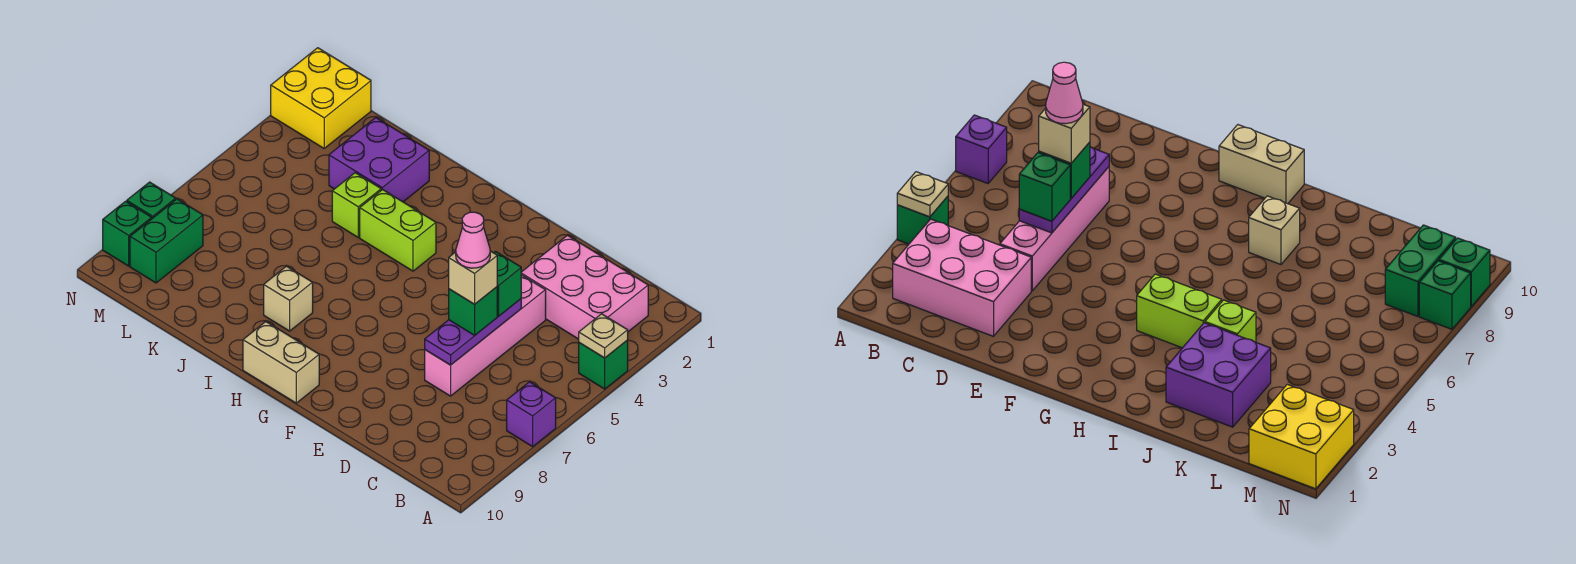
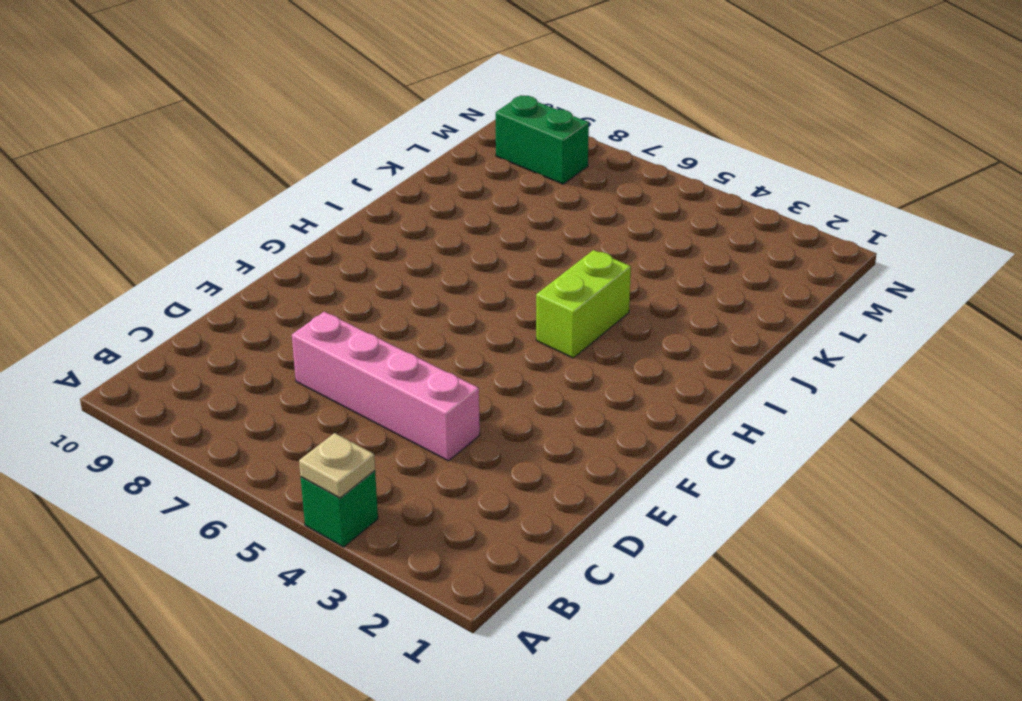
none -> purple 1x1 brick [507,382,556,447]
none -> pink 2x3 brick [521,235,648,339]
none -> tan 1x2 brick [243,322,319,403]

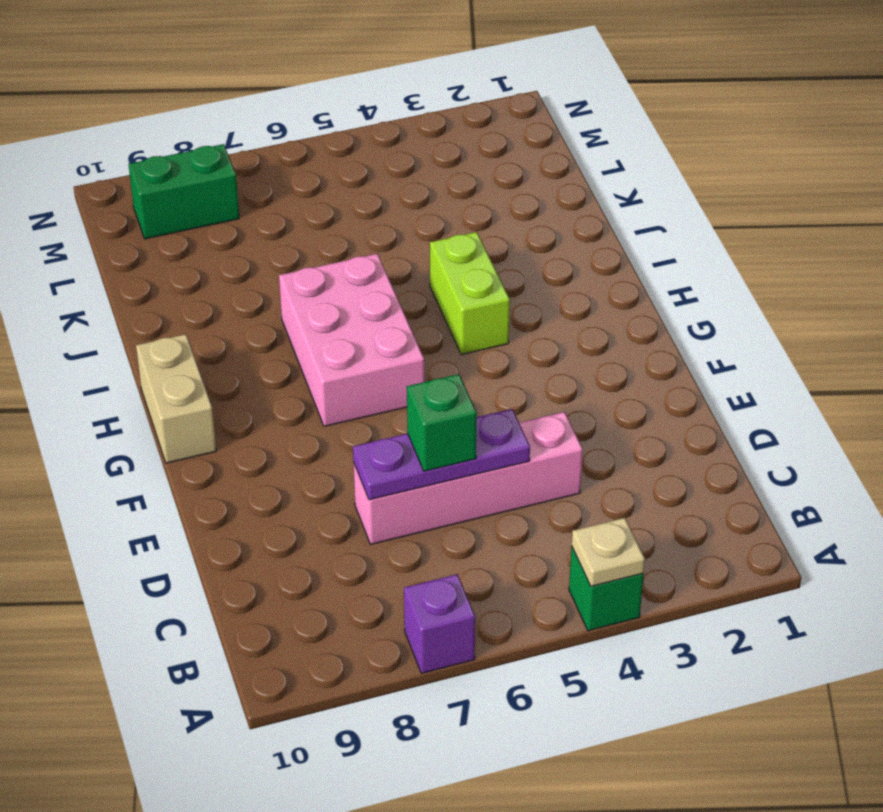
pink 2x3 brick [279,254,424,426] -> pink 2x3 brick moved to [521,235,648,339]
none -> tan 1x1 brick [264,266,313,331]
none -> purple 2x2 brick [329,118,429,202]
none -> lime 1x1 brick [332,173,381,237]

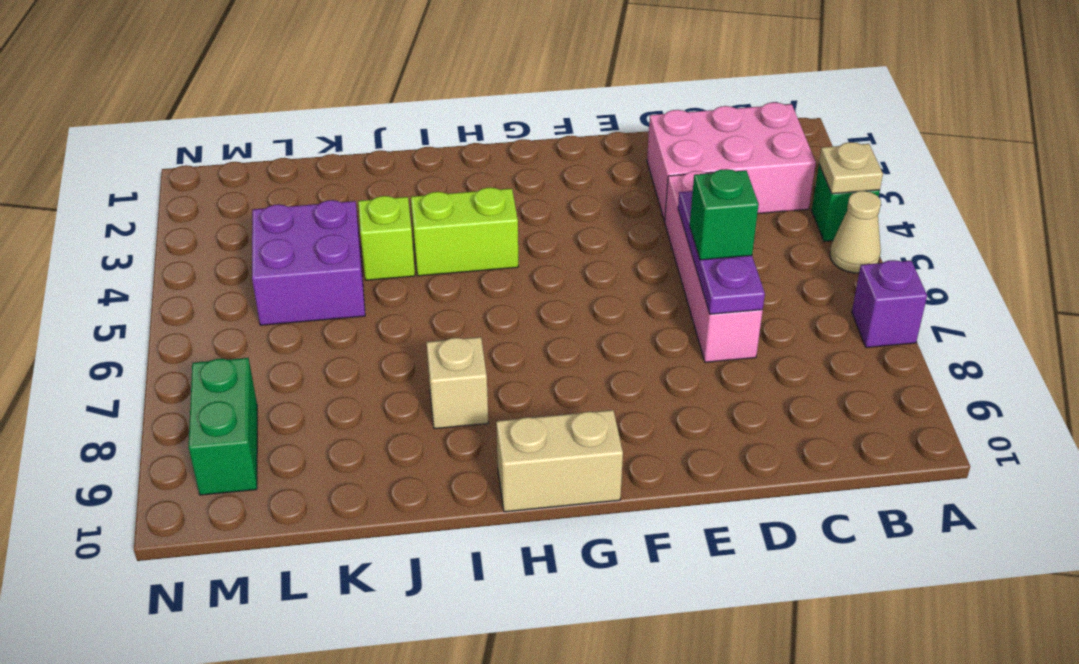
tan 1x1 cone [830,191,881,273] -> none
purple 2x2 brick [252,200,365,325] -> purple 2x2 brick moved to [329,118,429,202]
none -> yellow 2x2 brick [271,48,371,148]
none -> green 1x1 brick [127,182,176,218]
none -> green 1x1 brick [103,201,152,266]

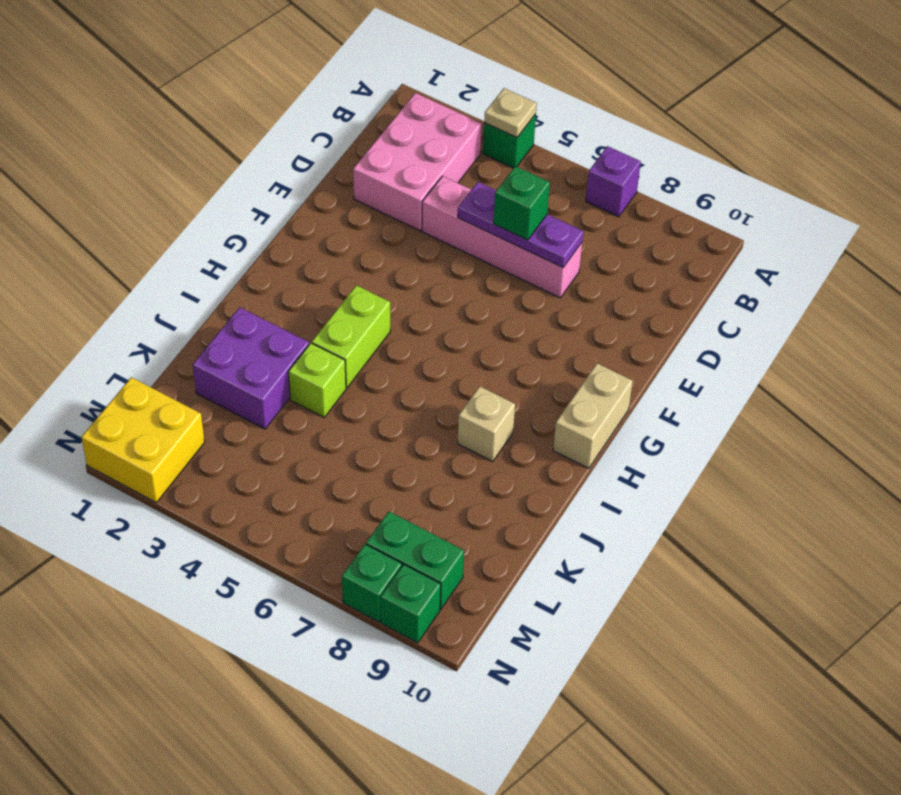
none -> green 1x1 brick [494,251,521,316]
none -> tan 1x1 brick [449,251,497,304]
none -> pink 1x1 cone [456,212,490,268]

